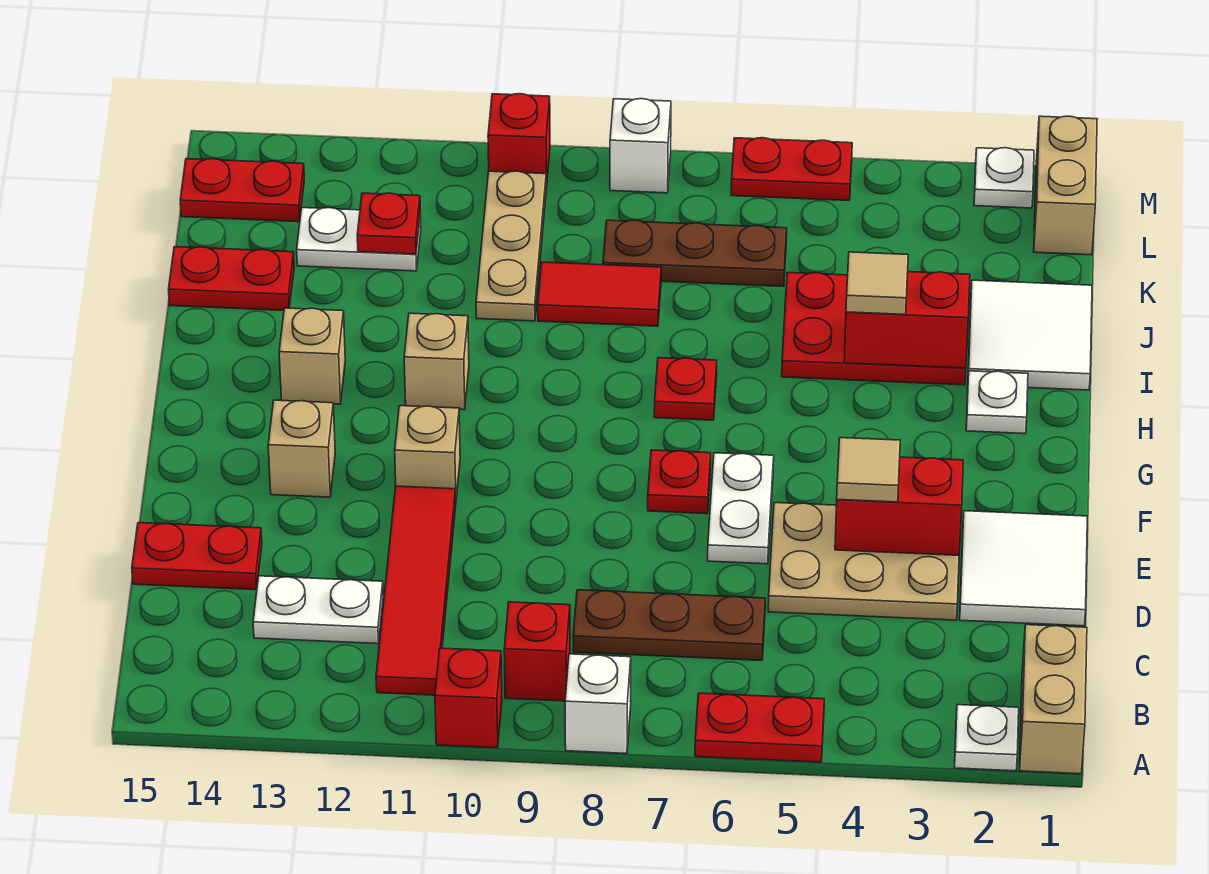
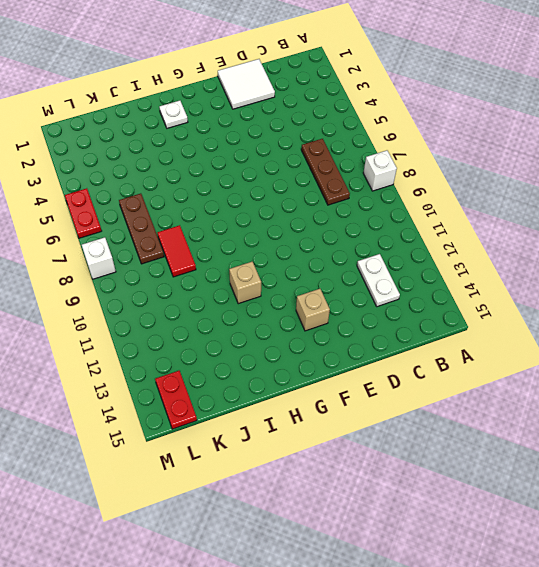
none -> tan 1x2 brick [1019,625,1087,774]
none -> white 1x1 plate [955,705,1019,771]
none -> red 1x2 plate [695,693,824,762]
none -> red 1x1 brick [435,648,502,748]

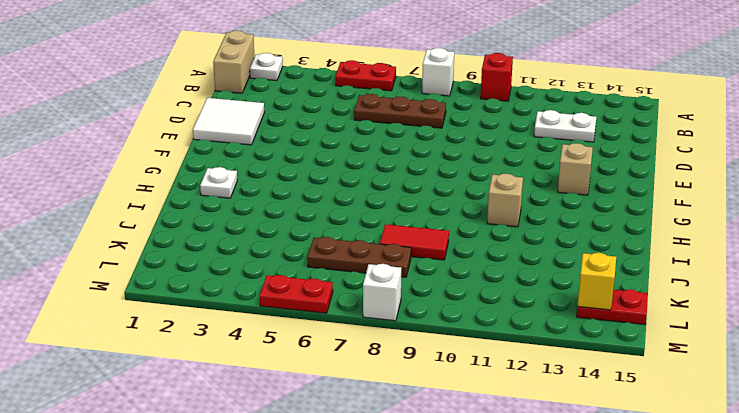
yellow 1x1 brick [577,253,616,310] -> none
none -> red 1x1 brick [504,602,570,701]
none -> red 1x4 tile [376,486,456,695]
none -> tan 2x3 plate [768,503,959,620]
none -> red 1x2 plate [132,523,262,590]

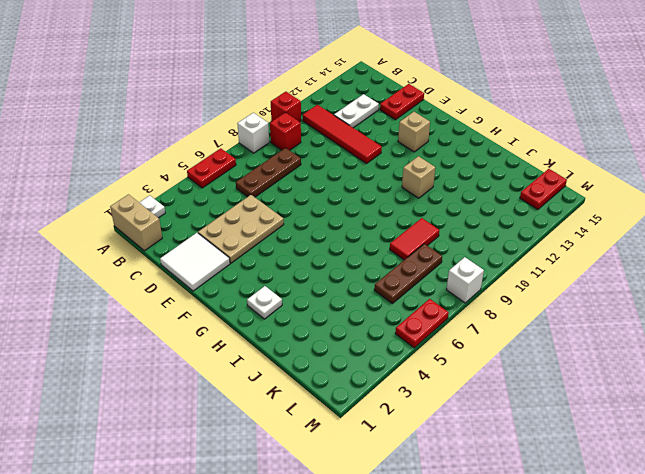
none -> white 1x2 plate [708,453,774,564]
none -> red 1x1 plate [648,450,711,514]
none -> tan 1x1 brick [395,406,460,498]
none -> red 1x1 plate [654,358,717,420]

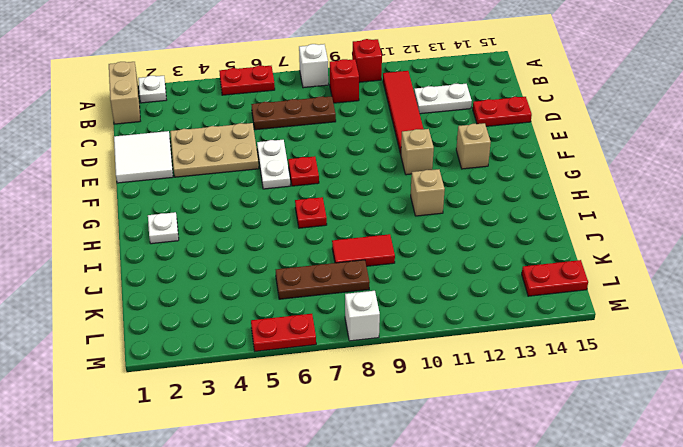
none -> tan 1x1 brick [279,308,345,404]
none -> white 2x2 tile [968,280,1092,390]
none -> red 2x3 plate [782,272,966,385]
none -> tan 1x3 plate [476,171,546,321]

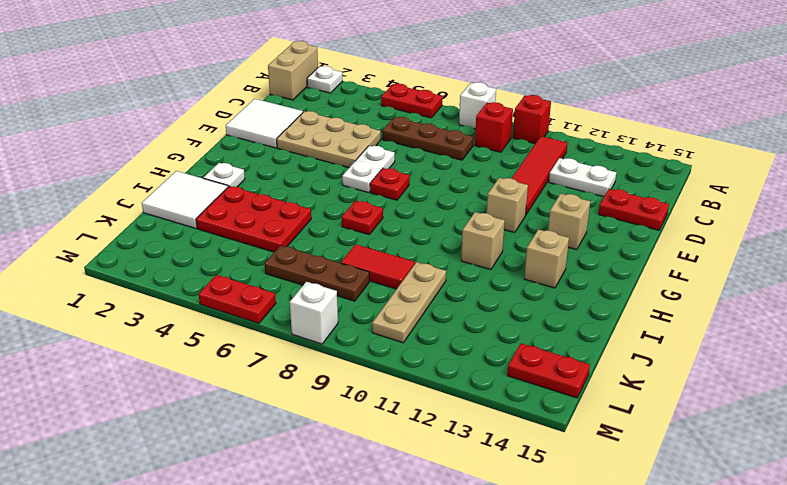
none -> red 1x2 plate [169,247,294,310]
none -> white 1x2 plate [297,208,421,271]
none -> tan 1x2 brick [1034,116,1097,255]
none -> white 1x1 plate [974,148,1034,208]

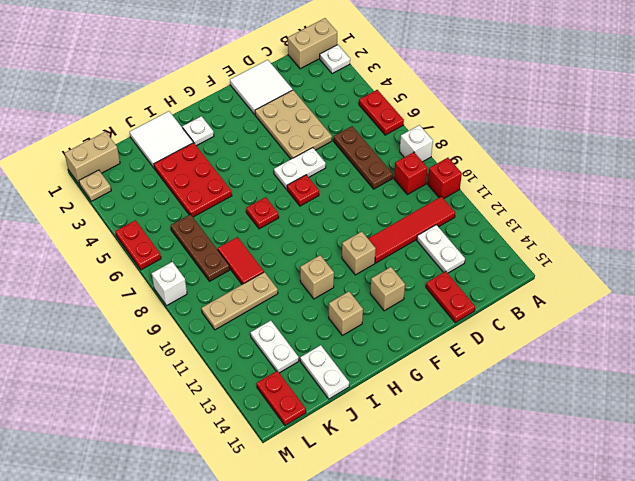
white 1x2 plate [300,345,349,399] -> red 1x2 plate [169,247,294,310]
tan 1x1 plate [79,170,111,201] -> white 1x1 plate [974,148,1034,208]
none -> red 1x1 brick [488,94,550,188]
none -> red 1x2 brick [835,457,963,555]
none -> red 1x2 brick [844,272,970,368]
none -> red 1x1 plate [357,193,420,254]

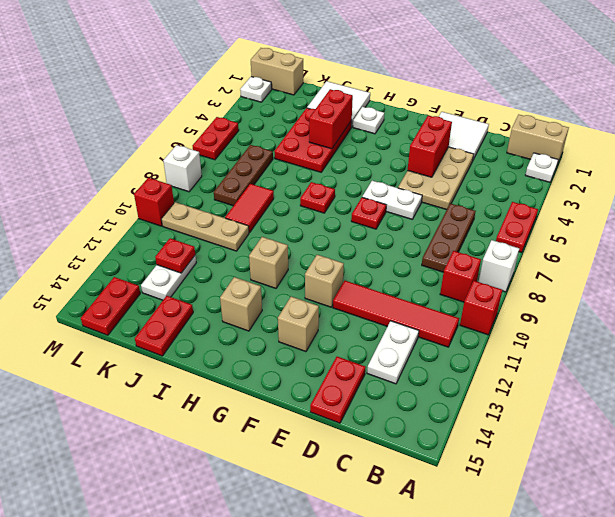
none -> tan 1x1 tile [837,438,900,502]
none -> tan 1x1 tile [846,252,908,315]

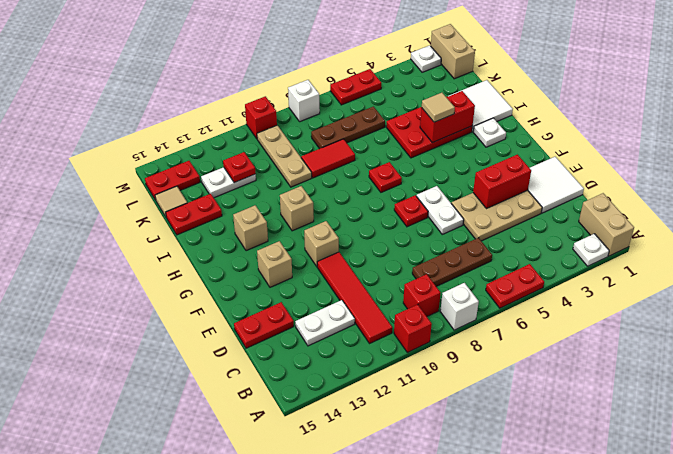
tan 1x1 tile [155,186,187,217] -> tan 1x1 tile moved to [837,438,900,502]

